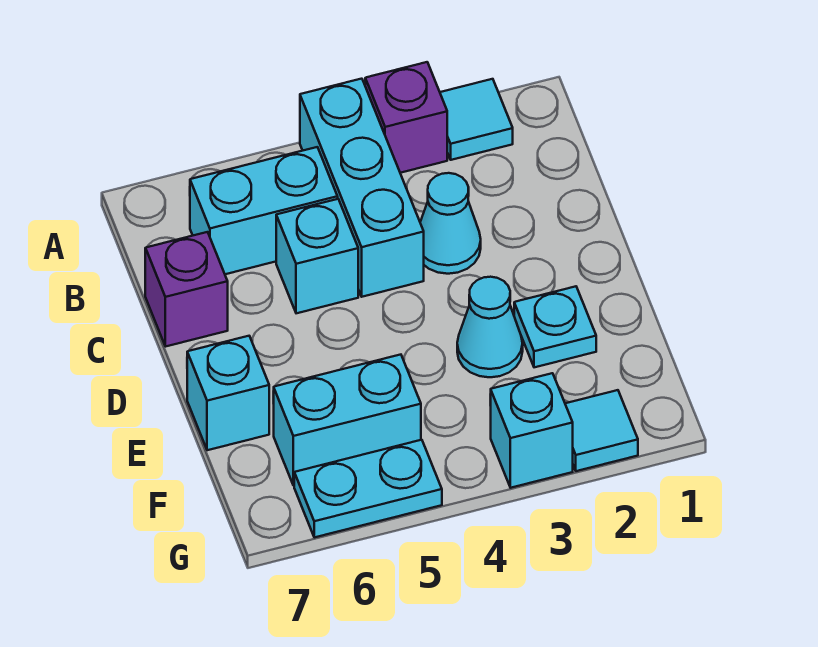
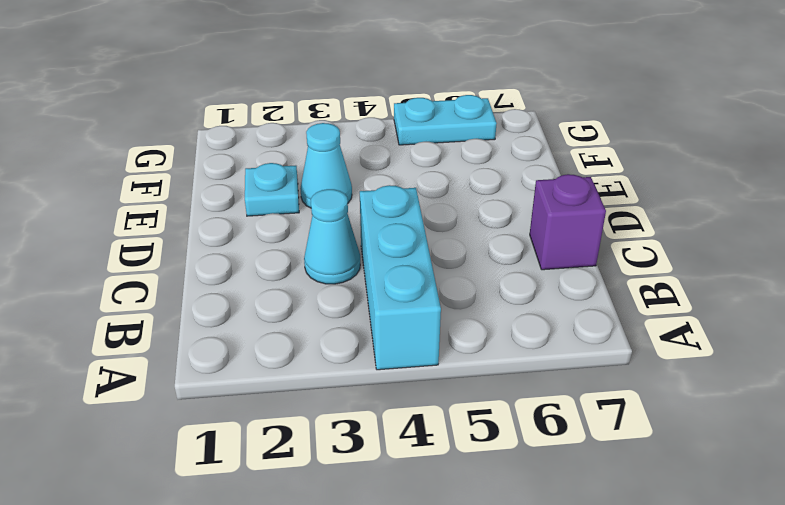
none -> cyan 1x1 tile [440,79,513,160]
none -> purple 1x1 brick [365,62,447,173]
none -> cyan 1x2 brick [190,147,338,274]

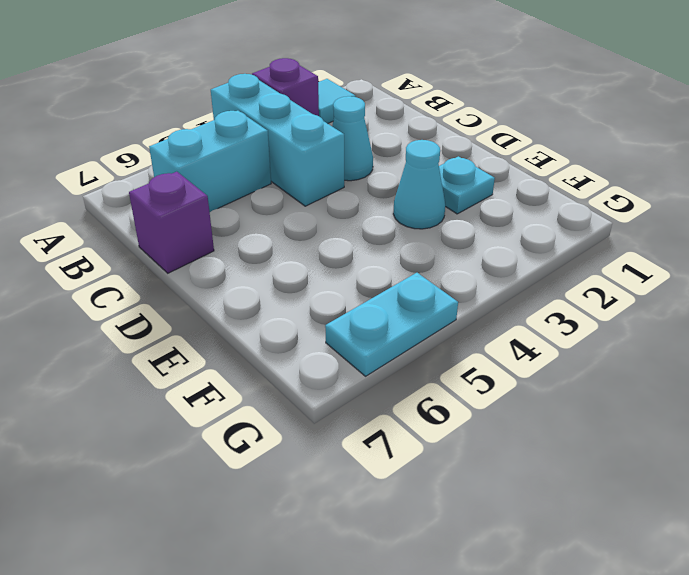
none -> cyan 1x1 brick [276,199,358,313]
none -> cyan 1x1 brick [187,336,269,450]
none -> cyan 1x2 brick [273,355,421,486]

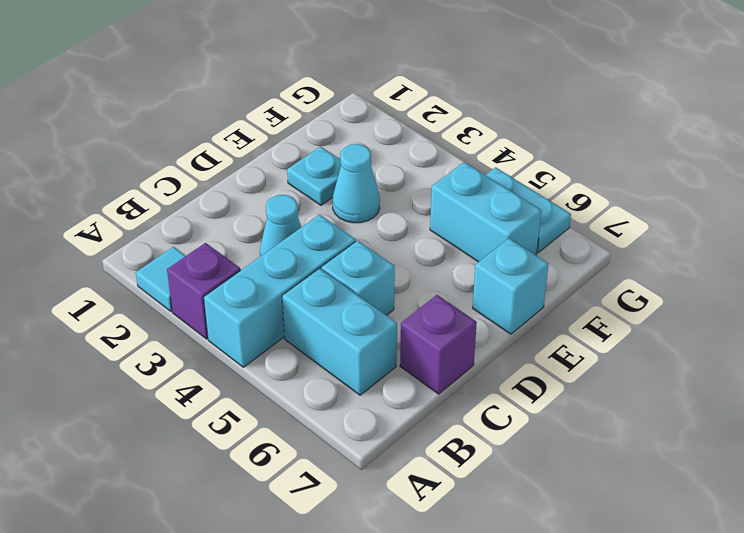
none -> cyan 1x1 tile [565,390,638,471]
none -> cyan 1x1 brick [490,373,573,488]

